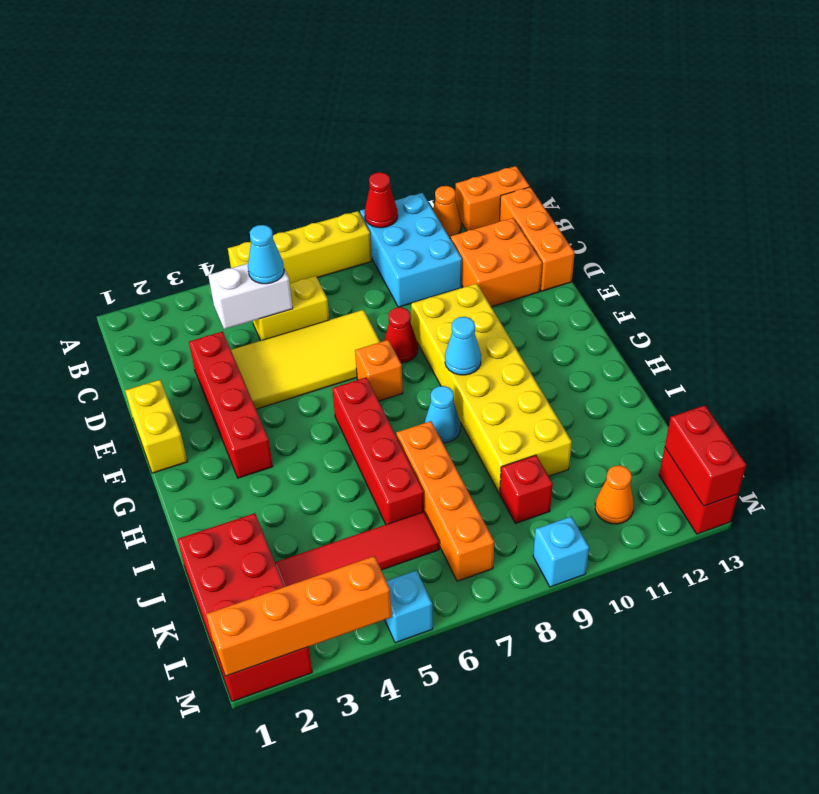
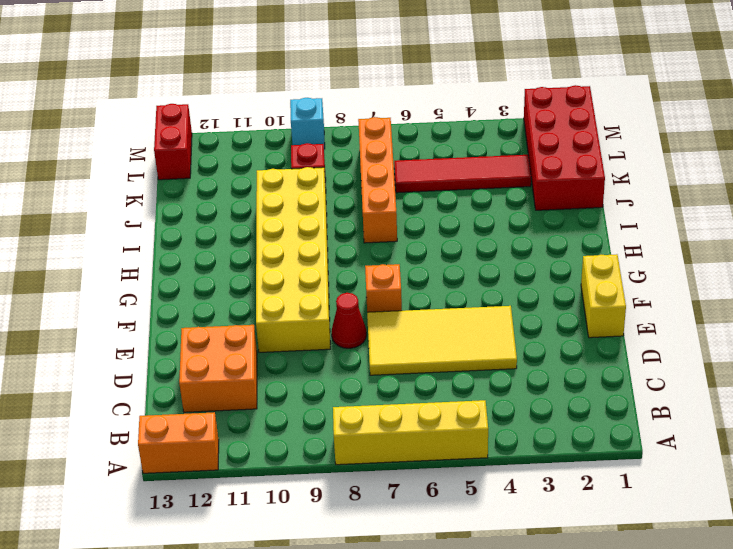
none -> cyan 2x3 brick [360,193,462,307]
none -> orange 1x1 cone [433,186,461,238]
none -> orange 1x3 brick [500,187,575,291]

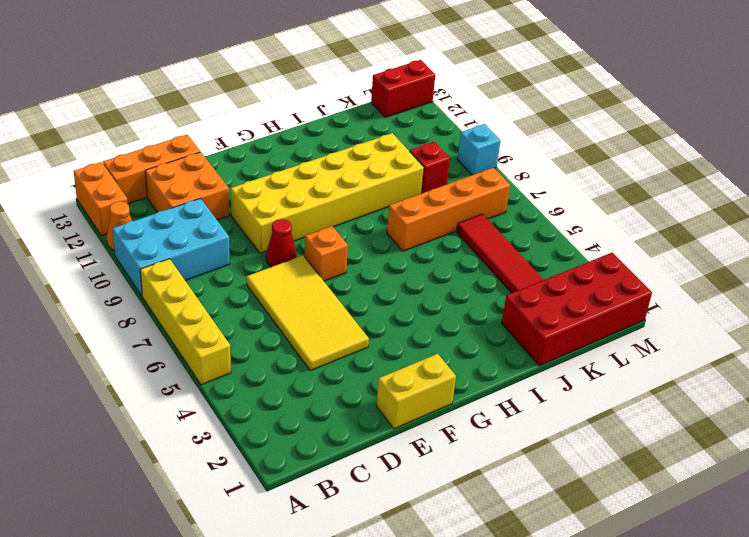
none -> yellow 1x2 brick [253,276,329,341]
none -> red 1x4 brick [189,331,273,478]
none -> red 1x4 brick [332,377,424,524]

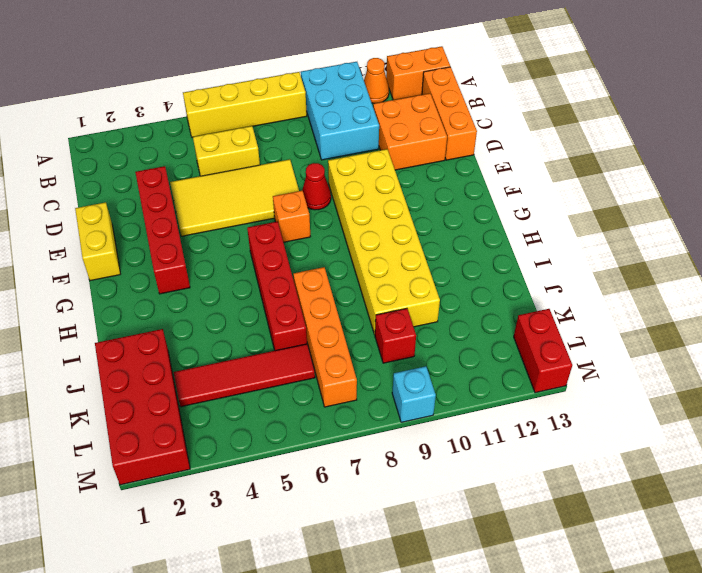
none -> cyan 1x1 cone [425,386,461,443]
none -> orange 1x1 cone [595,465,634,524]
none -> cyan 1x1 brick [385,571,433,643]

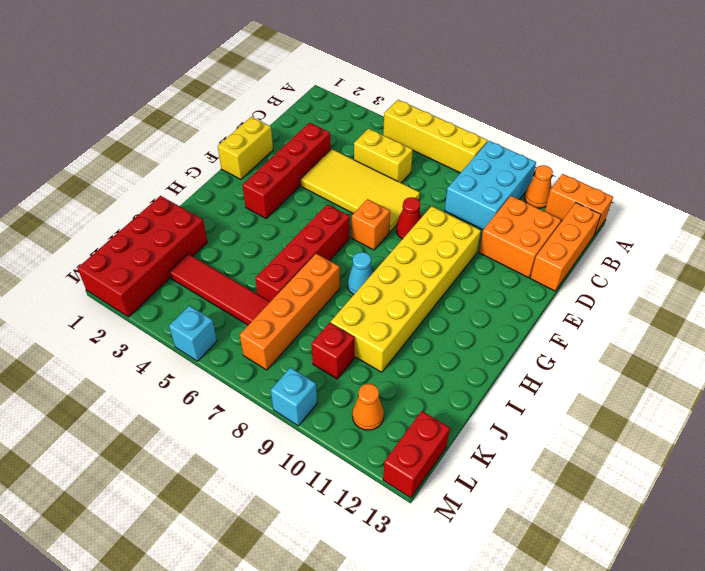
none -> red 1x1 cone [364,172,398,228]
none -> white 1x2 brick [208,264,293,329]
none -> cyan 1x1 cone [445,317,481,375]

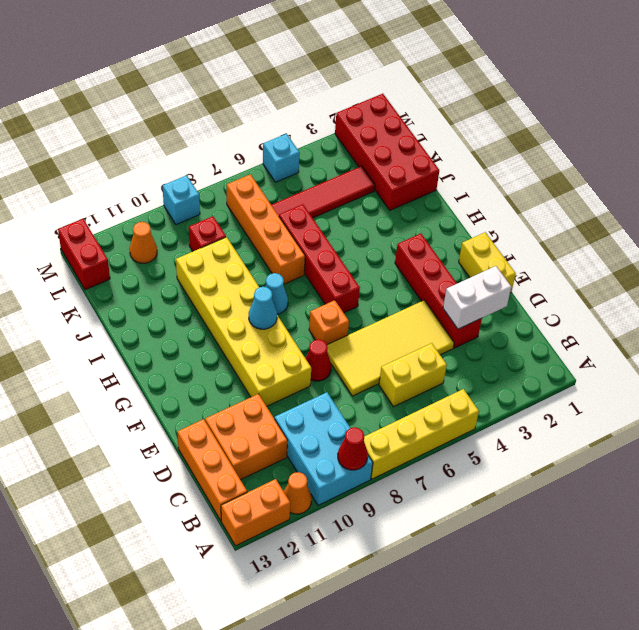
white 1x2 brick [443,266,511,329] -> white 1x2 brick moved to [208,264,293,329]
none -> red 1x2 brick [665,405,746,506]
none -> orange 1x4 brick [206,556,392,676]
none -> cyan 1x1 cone [248,225,284,284]

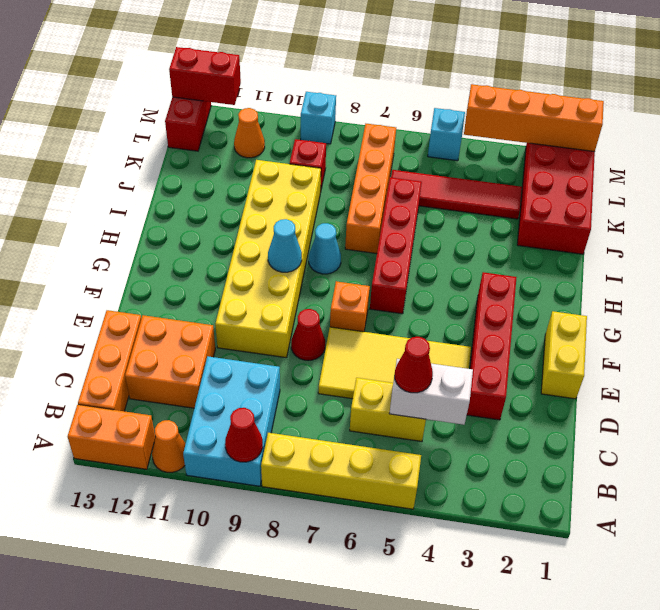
red 1x1 cone [395,337,433,393] -> cyan 1x1 cone [248,225,284,284]
red 1x2 brick [169,47,241,105] -> red 1x2 brick turned to [665,405,746,506]

